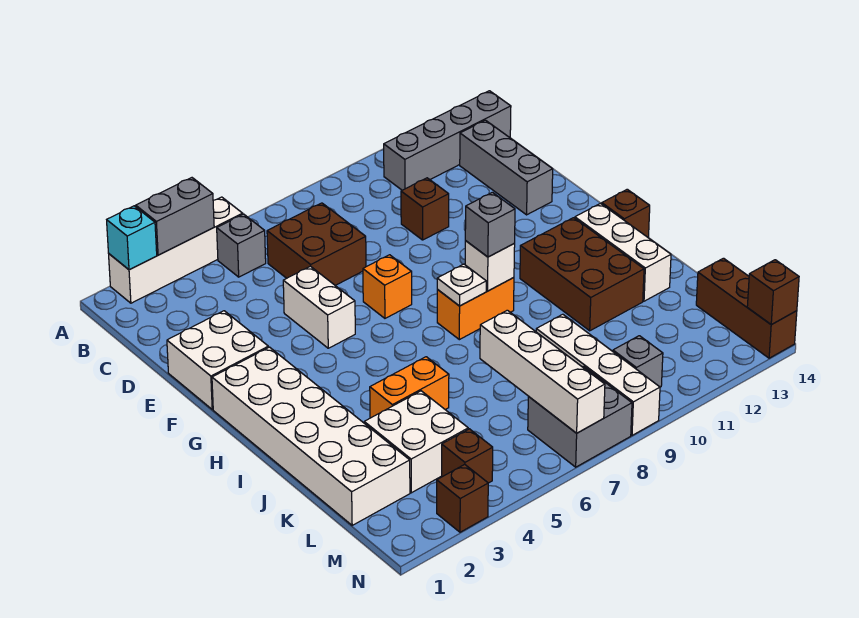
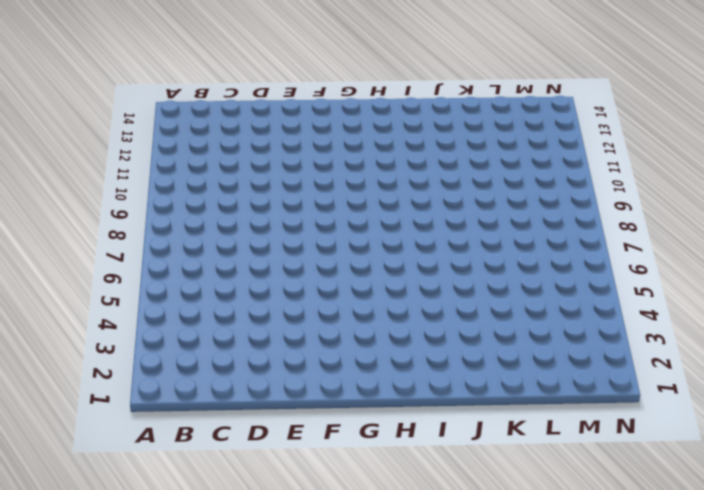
none -> white 1x4 brick [109,197,243,303]
none -> grey 1x1 brick [217,214,266,277]
none -> grey 1x4 brick [384,91,511,190]

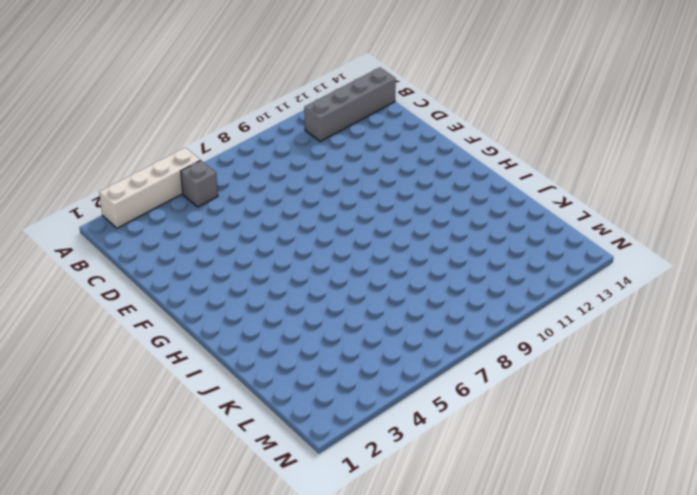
none -> brown 2x2 brick [267,203,366,285]
none -> grey 1x3 brick [460,120,553,215]
none -> brown 1x1 brick [401,178,449,240]

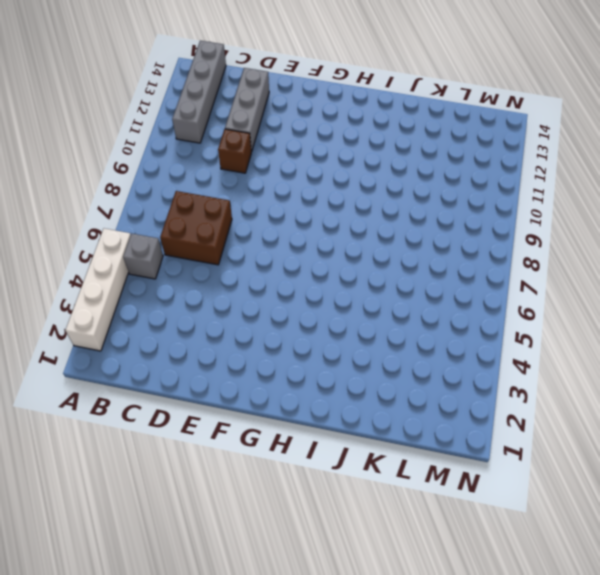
grey 1x3 brick [225,68,269,152] -> grey 1x3 brick turned to [460,120,553,215]
none -> white 2x2 brick [167,311,268,409]
none -> white 1x2 brick [283,266,355,348]
none -> orange 1x1 brick [363,255,412,318]

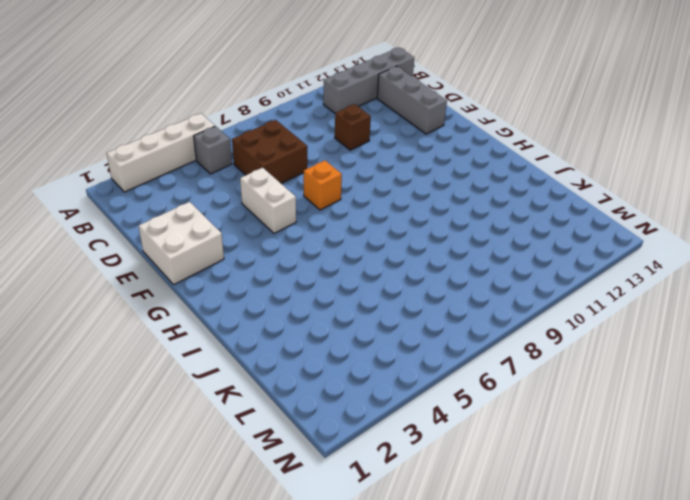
none -> white 2x6 brick [212,347,410,525]
none -> orange 1x2 brick [437,278,514,340]
none -> brown 2x3 brick [520,218,644,331]

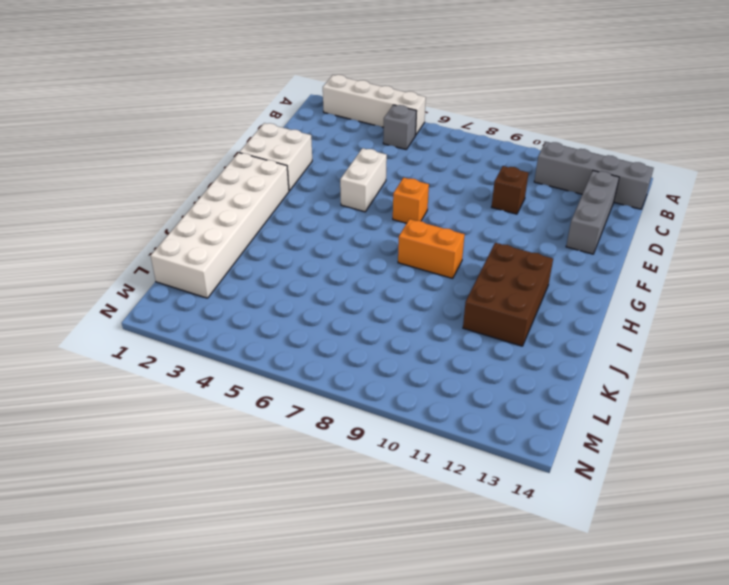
none -> brown 2x2 brick [267,203,366,285]
none -> white 1x3 brick [575,203,671,301]
none -> brown 1x1 brick [602,189,650,238]

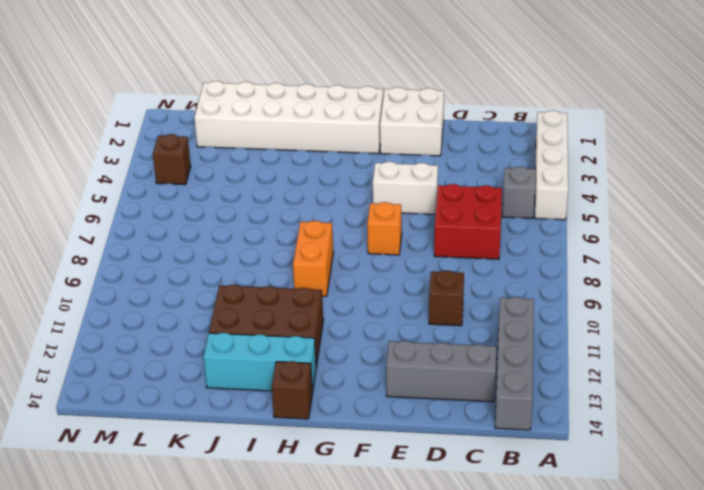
red 2x2 brick [434,184,502,259] -> brown 2x2 brick [267,203,366,285]
cyan 1x3 brick [203,333,316,392] -> white 1x3 brick [575,203,671,301]
none -> orange 1x2 brick [370,357,449,418]
none -> white 2x2 brick [364,391,468,493]
none -> white 1x4 brick [536,314,660,435]

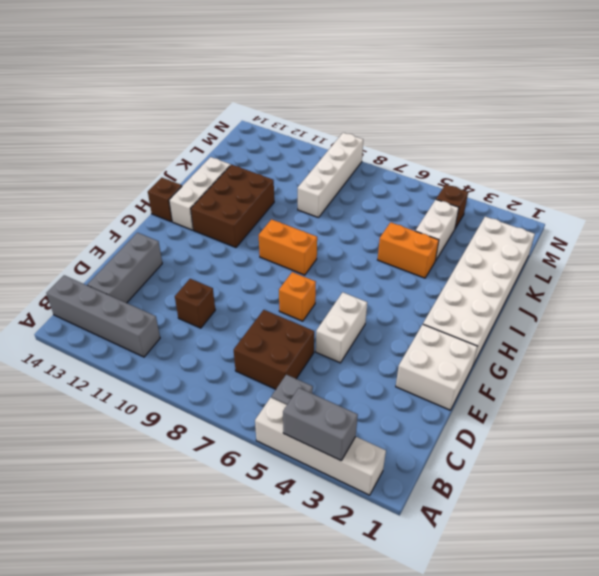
white 1x2 brick [416,200,459,261] -> white 2x2 brick [364,391,468,493]
none -> brown 1x3 brick [696,258,797,358]
none -> grey 2x2 brick [528,366,632,467]
none -> grey 1x1 brick [613,336,663,387]

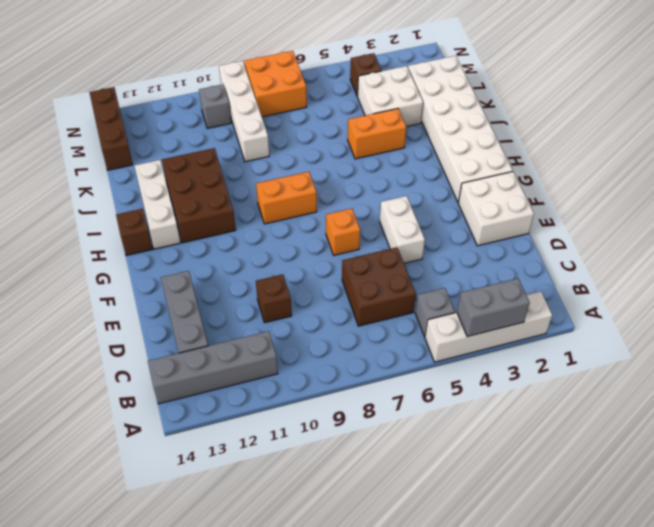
orange 2x2 brick [244,51,307,117] -> grey 2x2 brick [528,366,632,467]
none -> brown 1x1 brick [437,464,488,532]
none -> cyan 1x1 brick [107,206,157,270]
none -> white 1x1 plate [437,264,486,306]

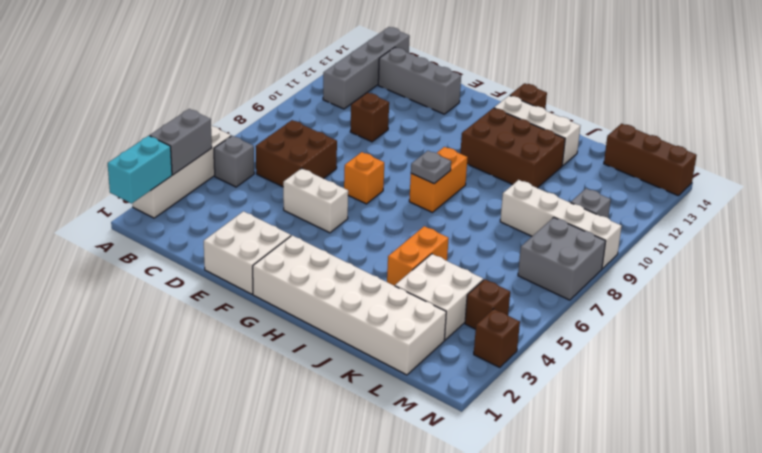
cyan 1x2 brick [108,136,172,203] -> cyan 1x1 brick [107,206,157,270]
grey 1x1 plate [411,151,451,184] -> white 1x1 plate [437,264,486,306]
none -> white 1x1 brick [465,241,515,291]
none -> white 1x4 brick [480,310,605,433]
none -> brown 1x1 brick [747,260,799,325]

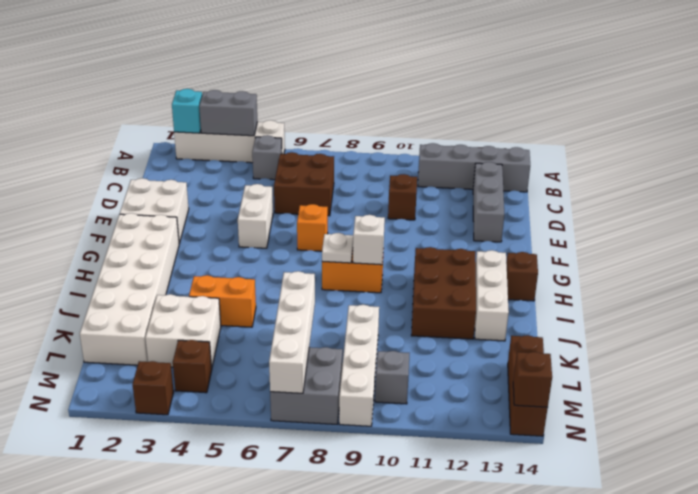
none -> grey 1x1 brick [465,192,515,257]

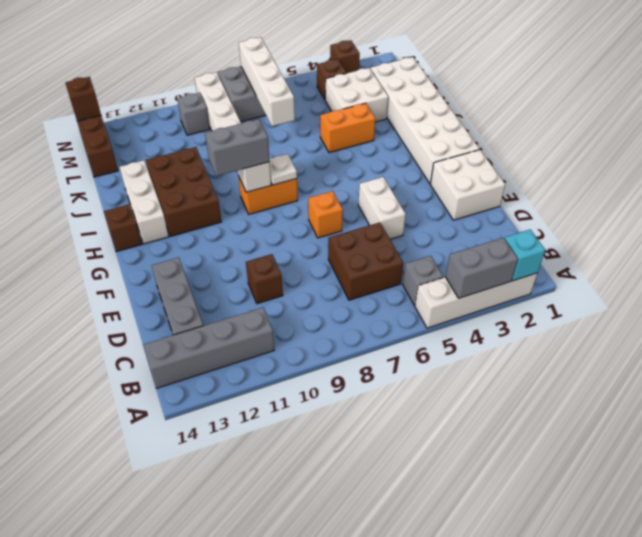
grey 1x2 brick [205,119,270,176] -> grey 1x1 brick [465,192,515,257]

